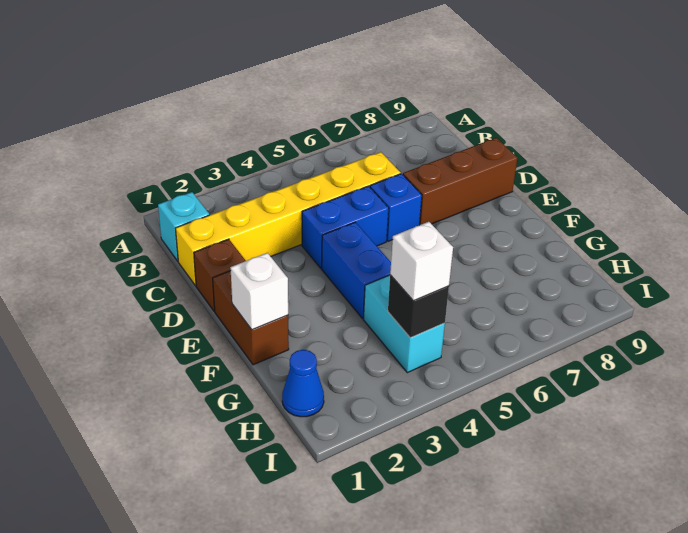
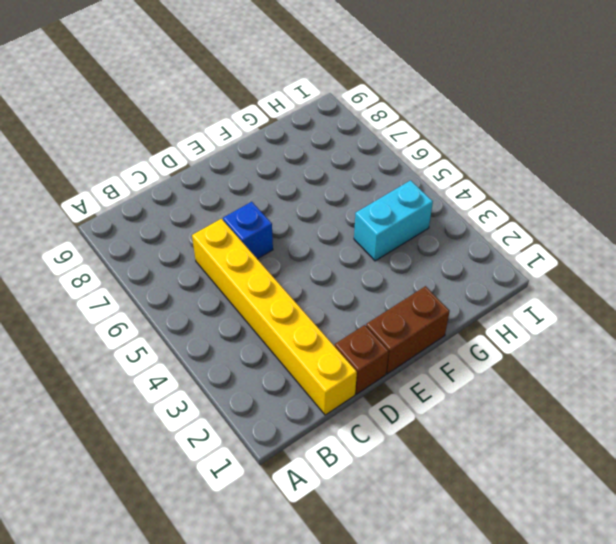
none -> cyan 1x1 brick [158,192,209,261]
none -> blue 1x2 brick [302,186,389,268]
none -> brown 1x3 brick [403,138,517,225]

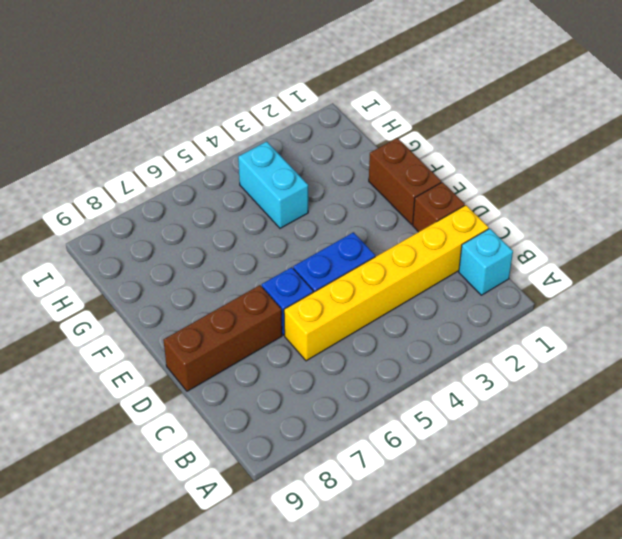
none -> blue 1x2 brick [322,222,391,319]
none -> blue 1x1 cone [282,350,324,417]
none -> white 1x1 brick [230,253,288,330]

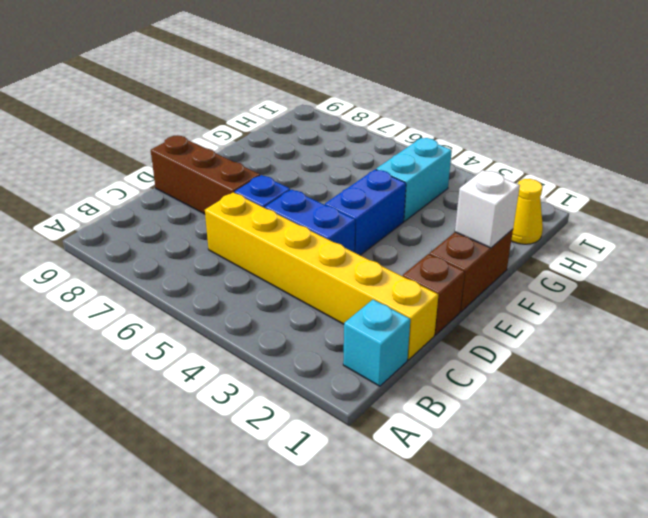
yellow 1x1 cone [511,179,543,244] -> blue 1x1 cone [282,350,324,417]
none -> black 1x1 brick [388,275,449,338]
none -> white 1x1 brick [390,222,453,301]

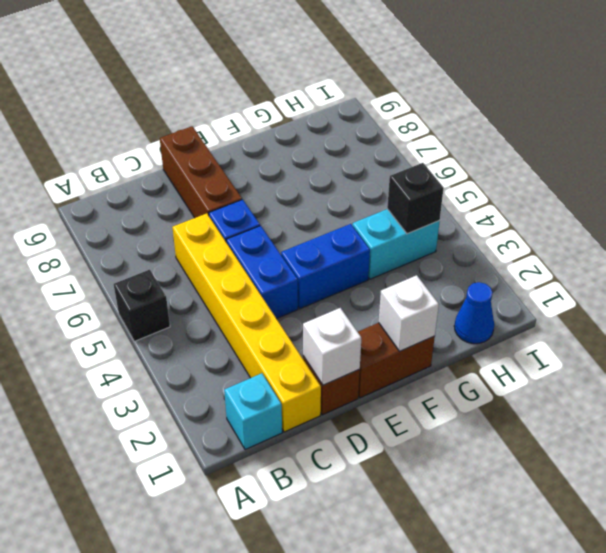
black 1x1 brick [114,270,170,341] -> none
white 1x1 brick [303,308,361,385] -> white 1x1 brick moved to [390,222,453,301]

